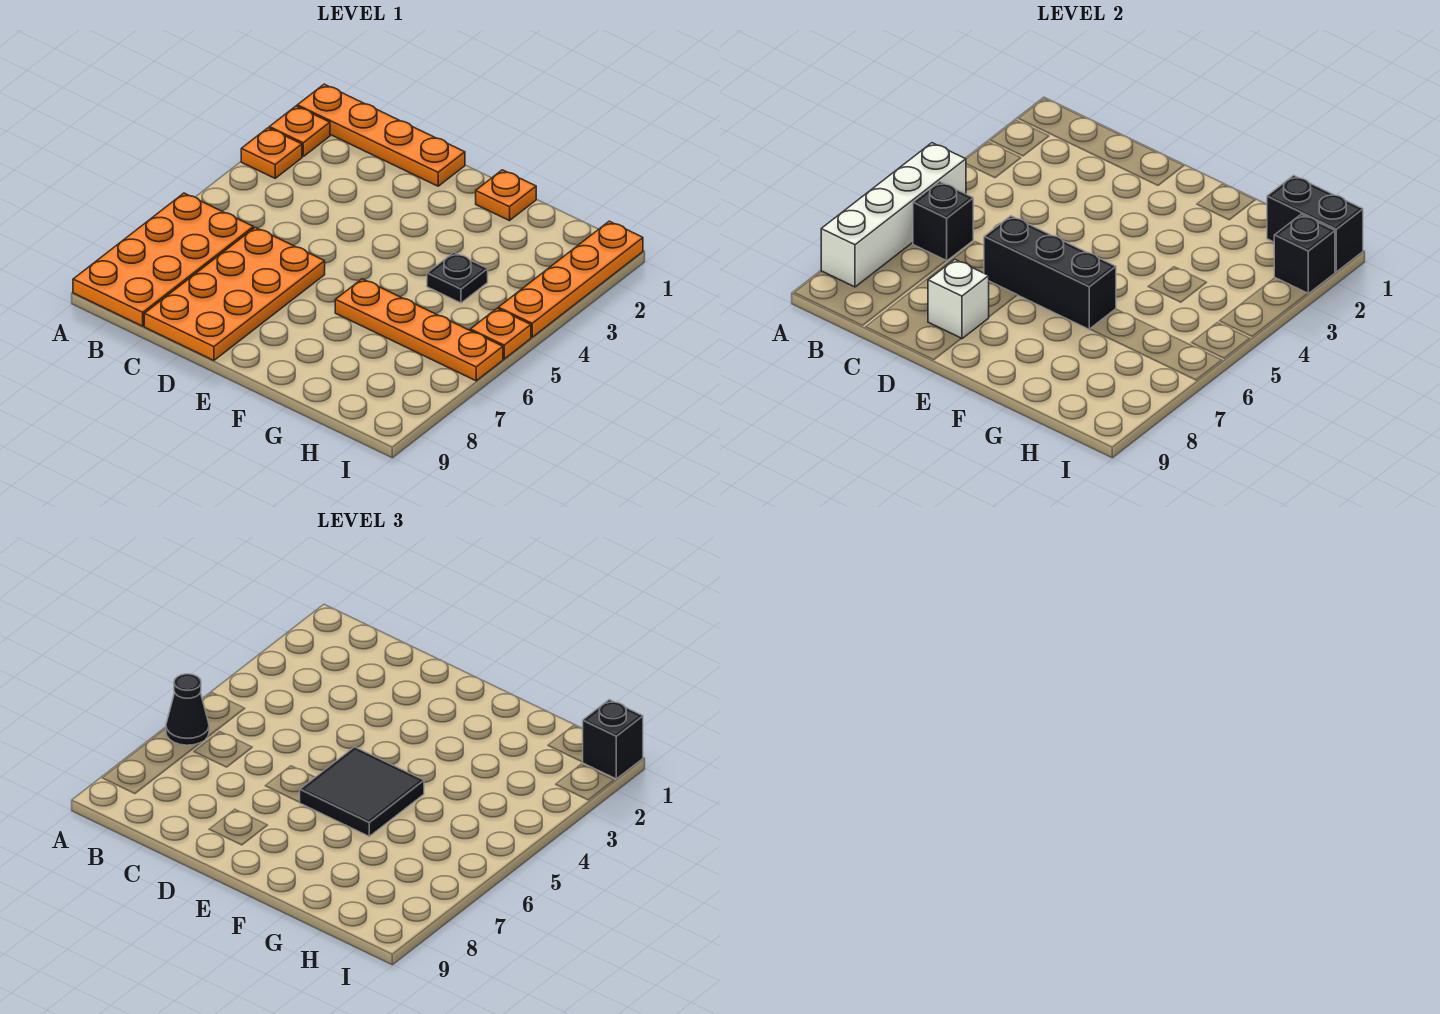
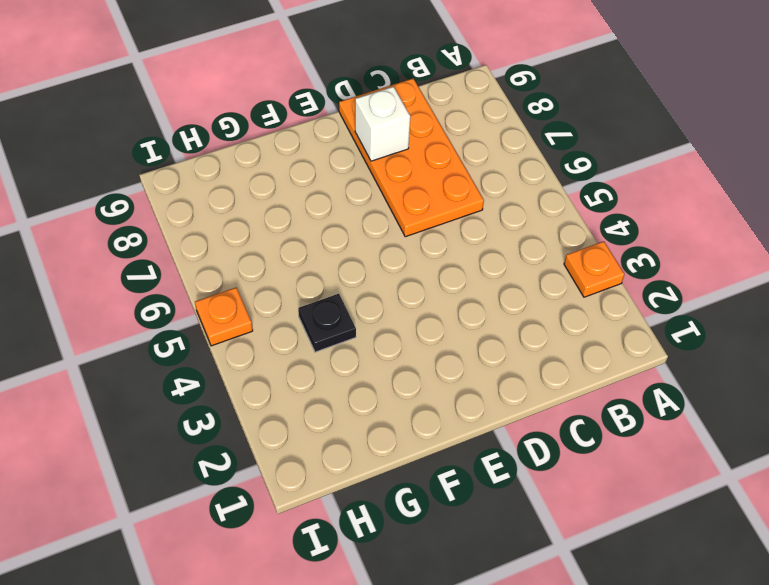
none -> orange 1x4 plate [297,84,465,186]
none -> orange 1x1 plate [269,106,330,156]
none -> orange 2x4 plate [73,193,253,326]

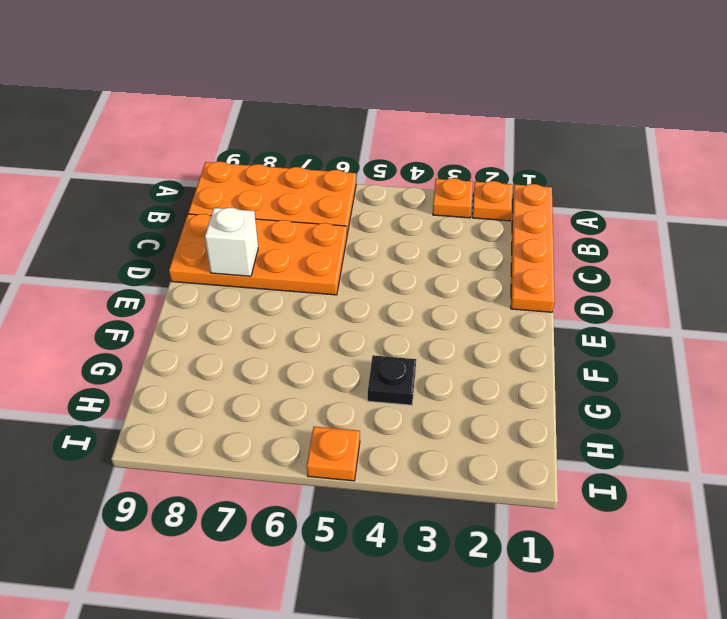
none -> orange 1x1 plate [476,170,536,221]
none -> orange 1x4 plate [335,279,503,381]
none -> orange 1x4 plate [498,221,643,337]

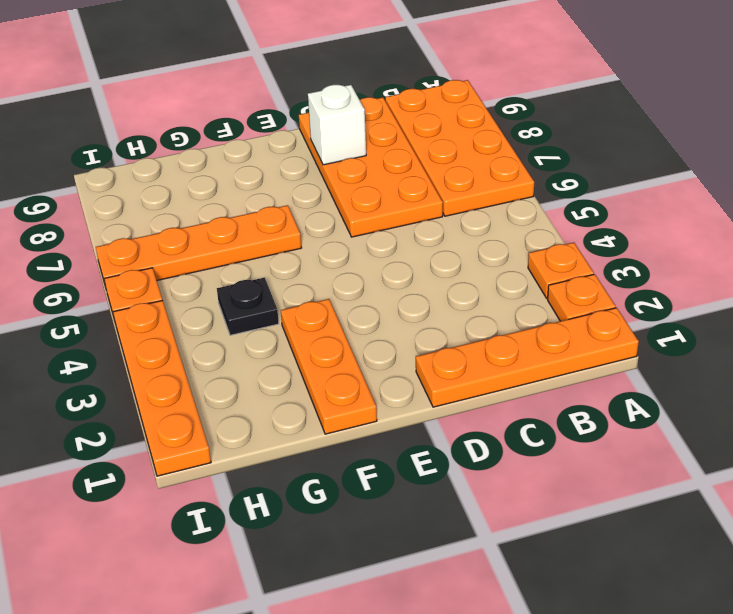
orange 1x3 plate [281,299,377,434] -> orange 1x1 plate [476,170,536,221]
none -> white 1x4 brick [821,143,966,287]
none -> black 1x1 brick [913,182,973,261]
none -> black 1x3 brick [984,216,1116,329]

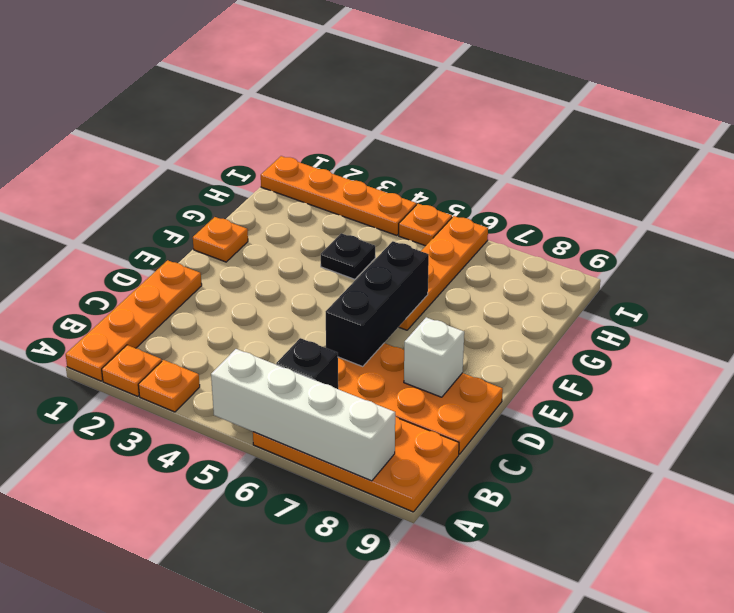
none -> black 1x2 brick [1267,175,1363,272]
none -> black 1x1 brick [1274,214,1335,294]
none -> black 1x1 cone [166,674,209,745]

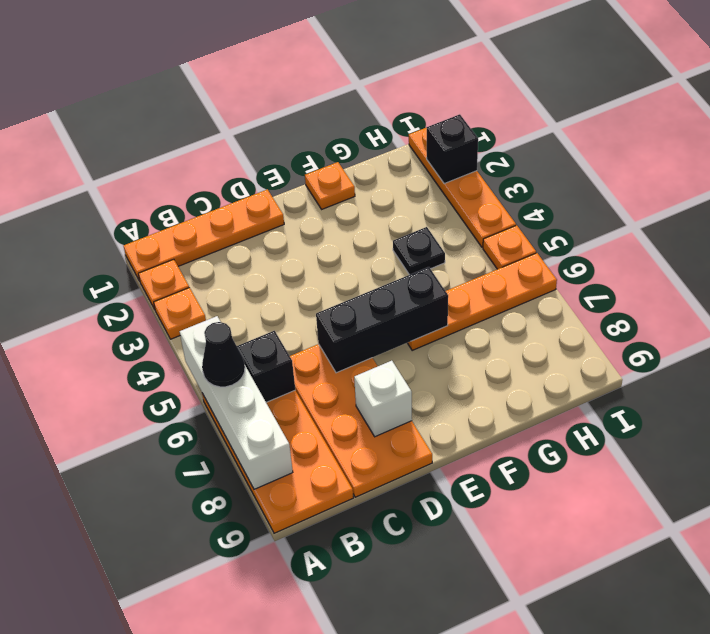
none -> black 1x2 brick [1267,175,1363,272]
none -> black 2x2 tile [300,747,424,836]
none -> black 1x1 brick [582,700,643,779]

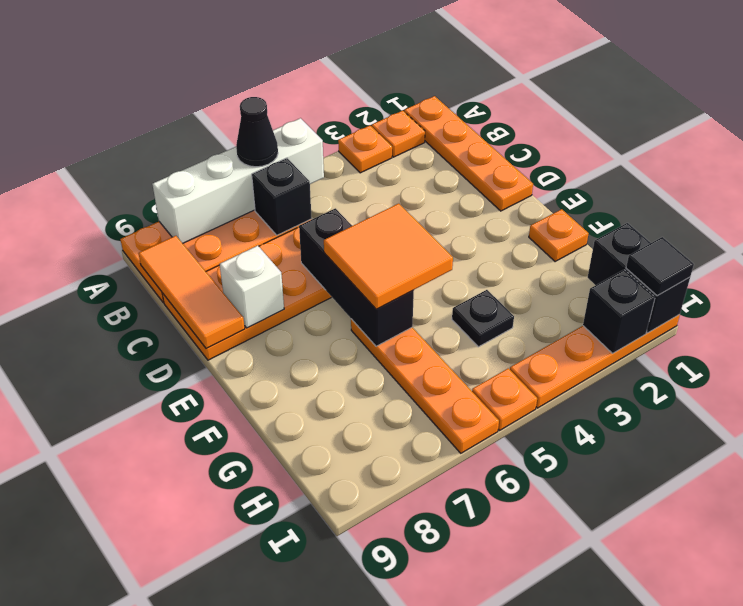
orange 1x3 tile [139,236,245,348] -> none
orange 2x2 tile [324,204,453,309] -> black 2x2 tile [300,747,424,836]
black 1x1 tile [626,237,694,296] -> black 1x1 brick [582,700,643,779]

